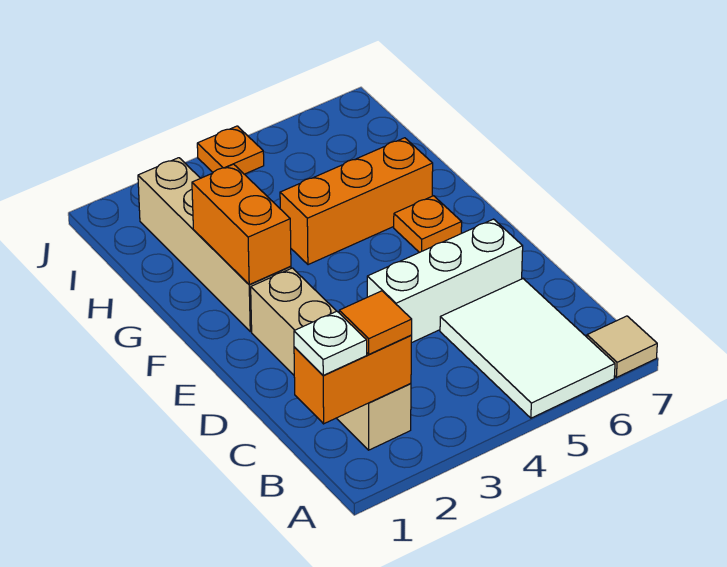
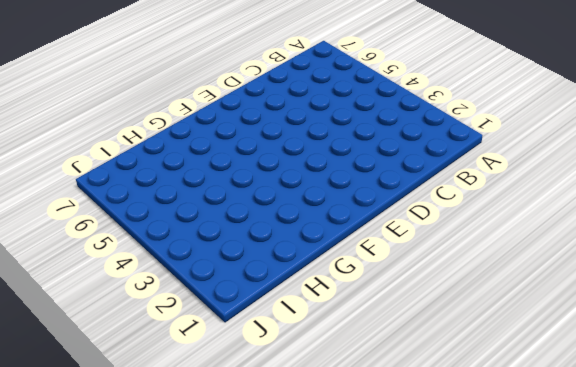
none -> white 2x3 tile [440,279,615,418]
none -> tan 1x1 tile [587,316,657,377]
none -> tan 1x4 brick [251,268,411,450]

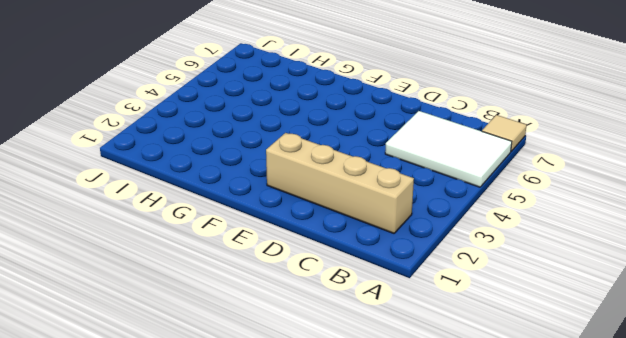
none -> white 1x3 brick [367,219,523,343]
none -> tan 1x4 brick [138,158,291,332]
none -> orange 1x1 plate [394,196,462,253]

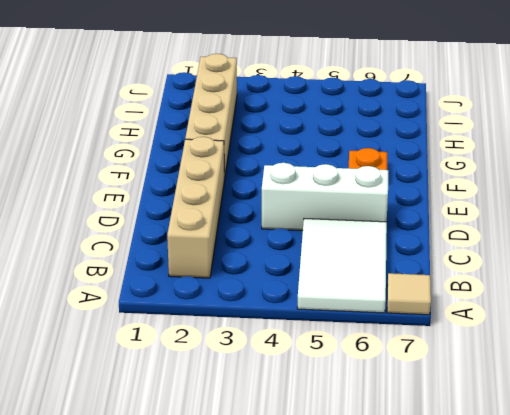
none -> orange 1x3 brick [280,138,433,265]
none -> orange 1x1 plate [197,126,264,174]
none -> orange 1x2 brick [294,335,412,424]

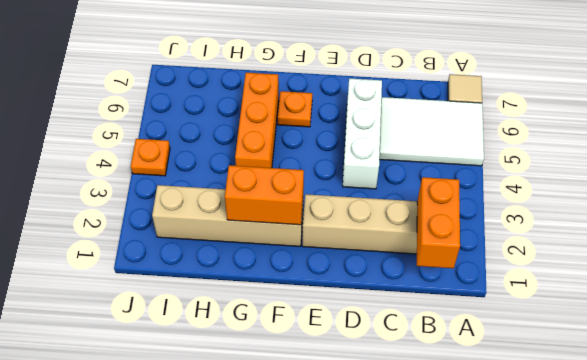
none -> white 1x1 plate [294,311,367,375]
none -> orange 1x1 tile [339,291,412,354]

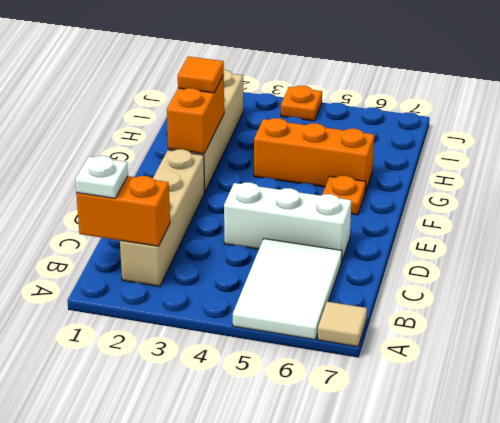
orange 1x1 tile [178,56,224,93] -> orange 1x1 tile moved to [339,291,412,354]

